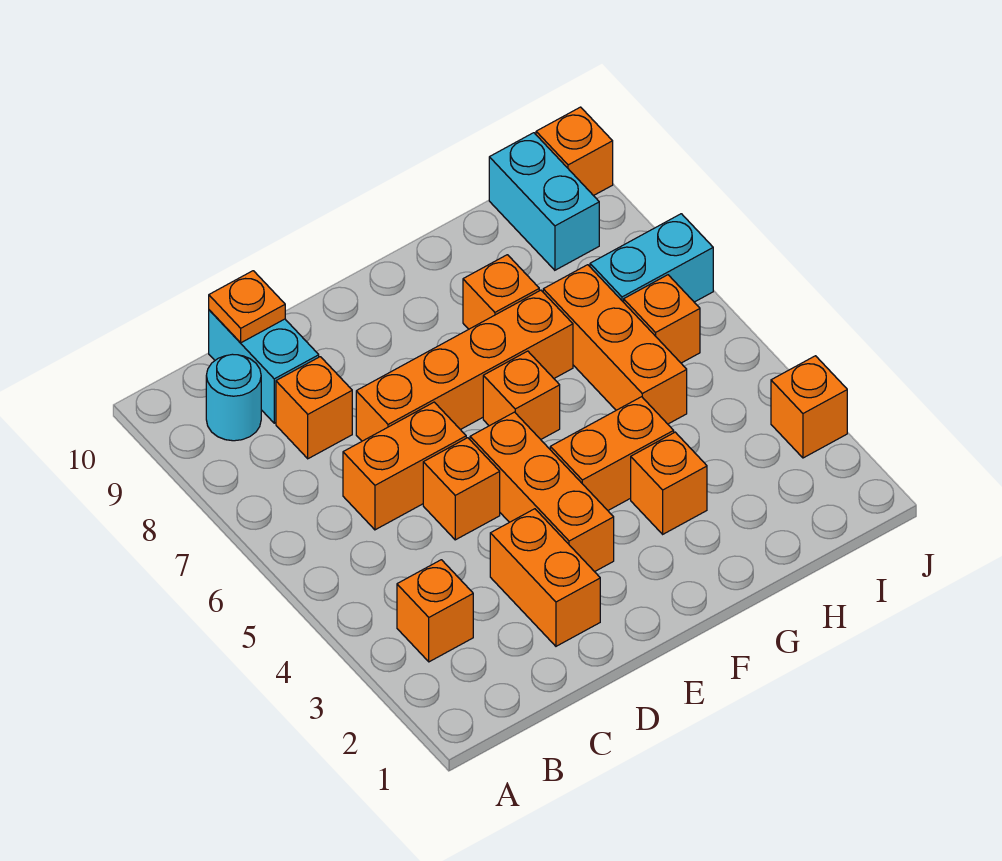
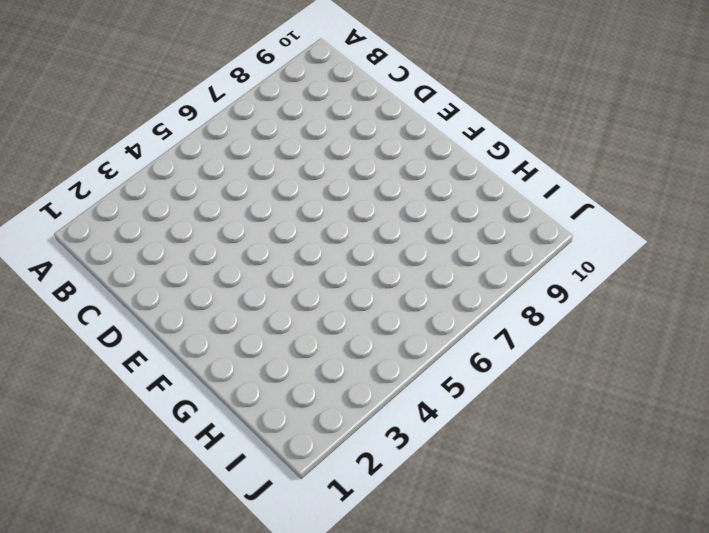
none -> orange 1x1 brick [397,560,473,662]
none -> cyan 1x1 round brick [206,354,261,441]
none -> orange 1x2 brick [343,402,466,530]

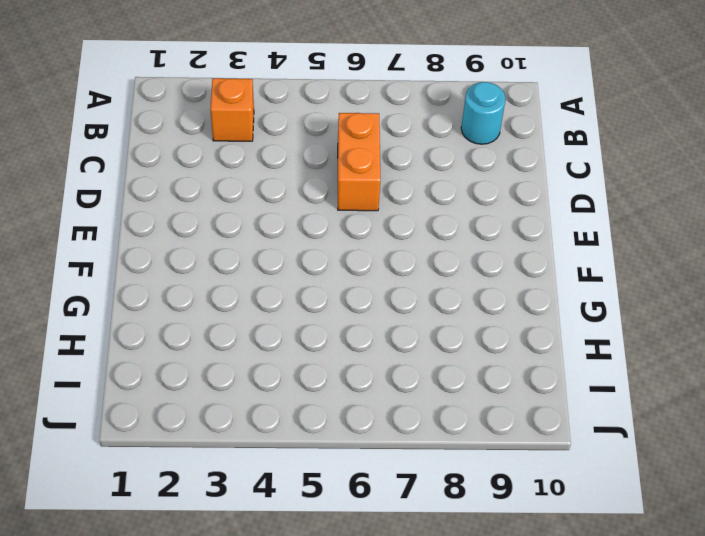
none -> orange 1x1 brick [276,357,352,459]
none -> cyan 1x2 brick [209,310,319,423]
none -> orange 1x2 brick [490,509,600,646]

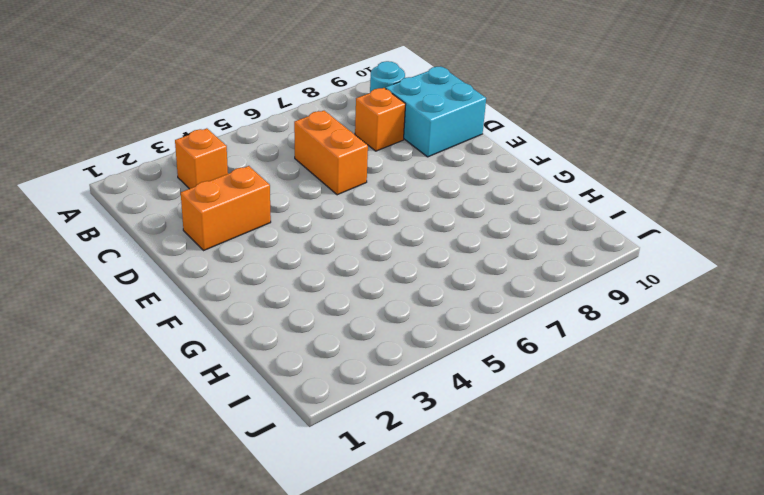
cyan 2x2 brick [386,66,486,157] -> cyan 1x2 brick [209,310,319,423]
none -> orange 1x1 brick [423,438,500,540]
none -> orange 1x4 brick [356,290,573,441]
none -> orange 1x3 brick [470,412,614,572]

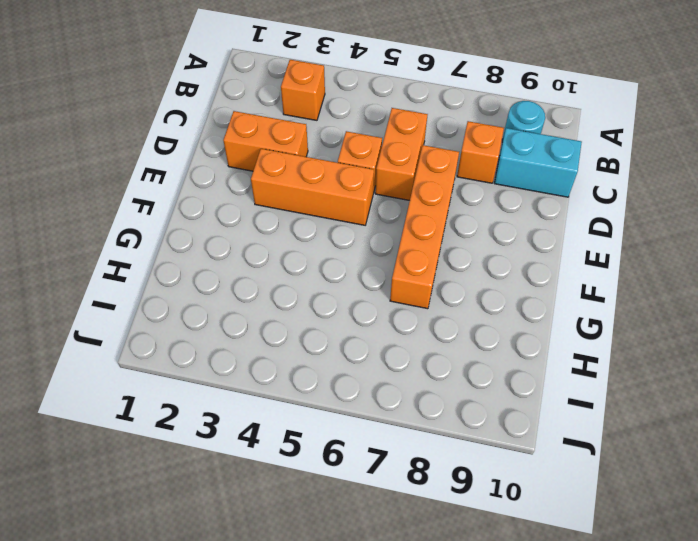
none -> orange 1x2 brick [550,397,674,510]
none -> orange 1x1 brick [483,351,560,439]
none -> orange 1x1 brick [631,432,707,534]

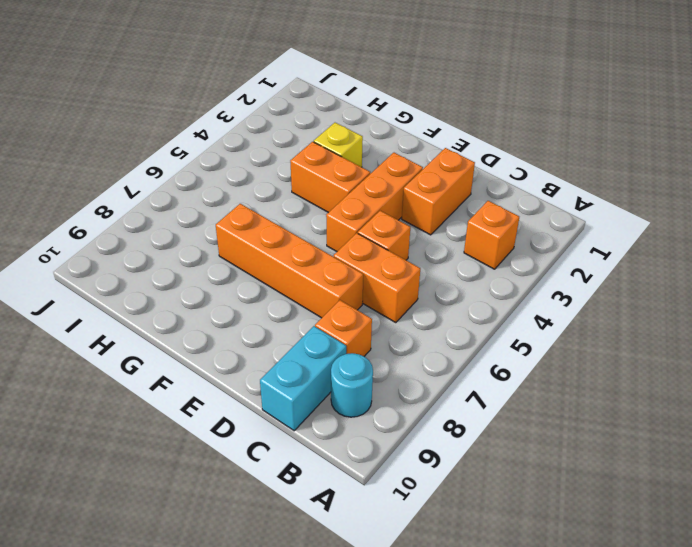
yellow 1x1 brick [314,123,363,167] -> orange 1x1 brick [631,432,707,534]
none -> orange 1x1 brick [483,351,560,439]
none -> orange 1x1 brick [463,255,539,329]
none -> orange 1x3 brick [543,265,687,424]

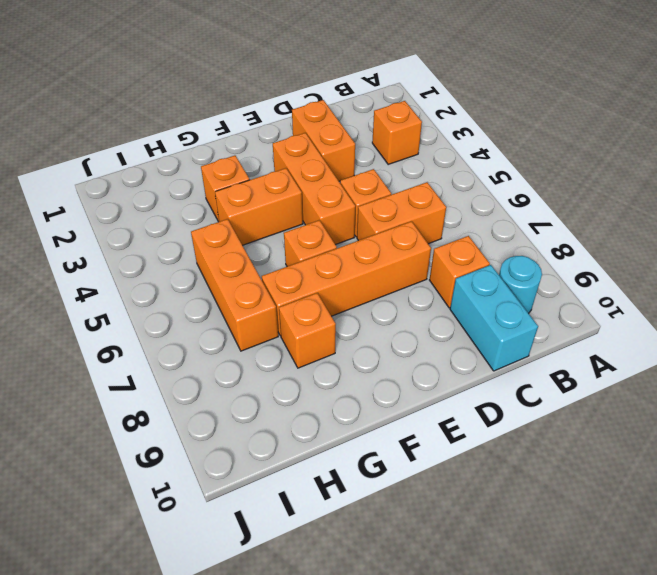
none -> orange 1x1 brick [624,275,700,363]
none -> cyan 1x2 brick [590,214,713,302]
none -> cyan 1x2 brick [489,133,599,270]

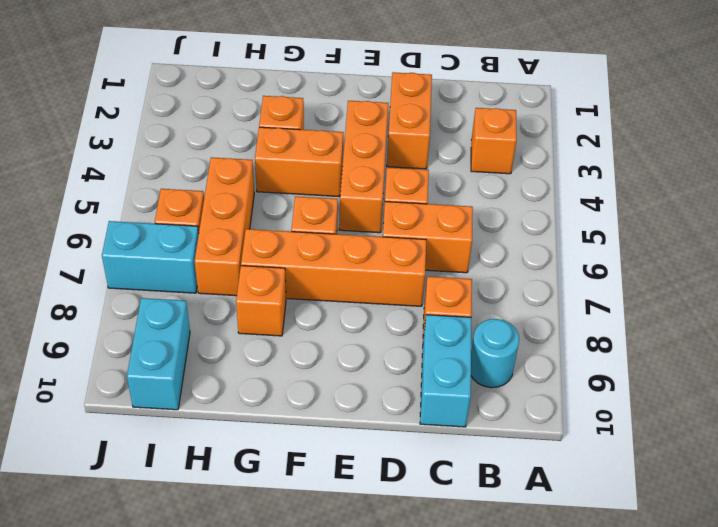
none -> orange 1x1 brick [771,356,847,458]
none -> orange 1x1 brick [536,107,613,196]
none -> orange 1x1 plate [209,271,285,343]

